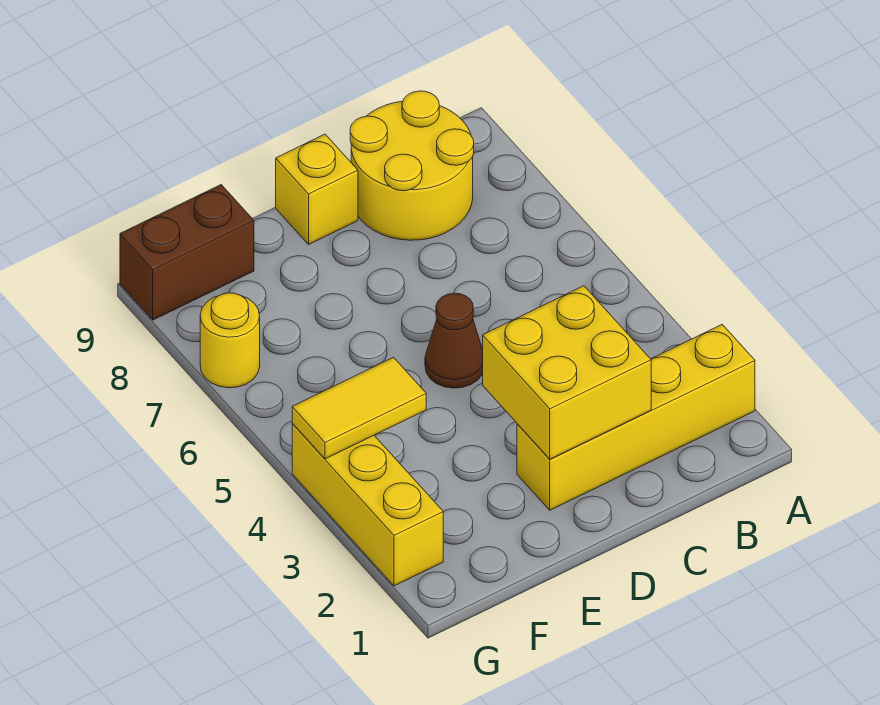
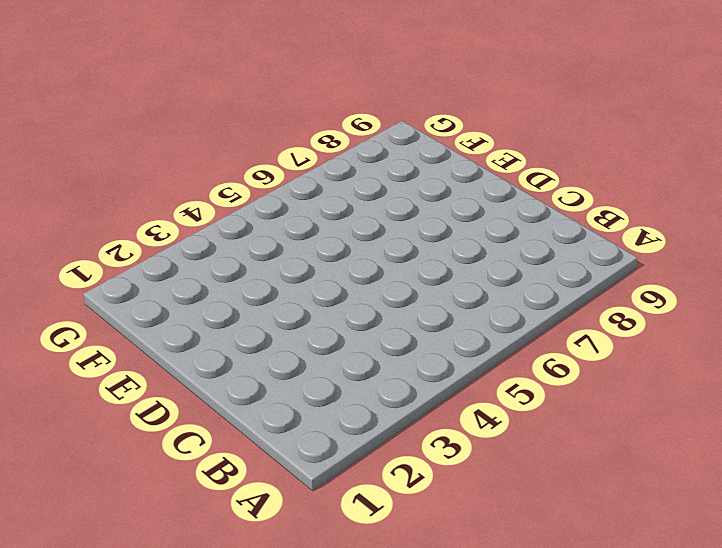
none -> yellow 1x4 brick [517,325,755,510]
none -> yellow 2x2 round brick [350,91,474,240]

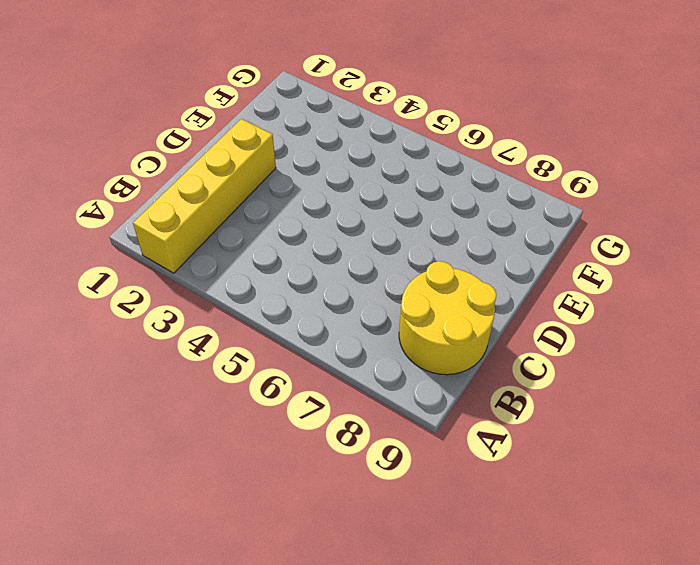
none -> brown 1x1 cone [425,293,483,388]
none -> yellow 1x1 brick [276,134,358,244]

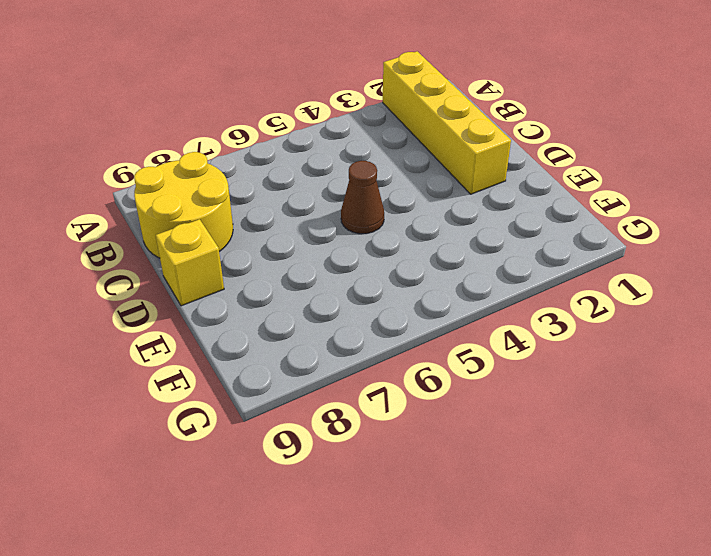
none -> brown 1x2 brick [120,185,254,320]
none -> yellow 1x3 brick [292,424,443,586]

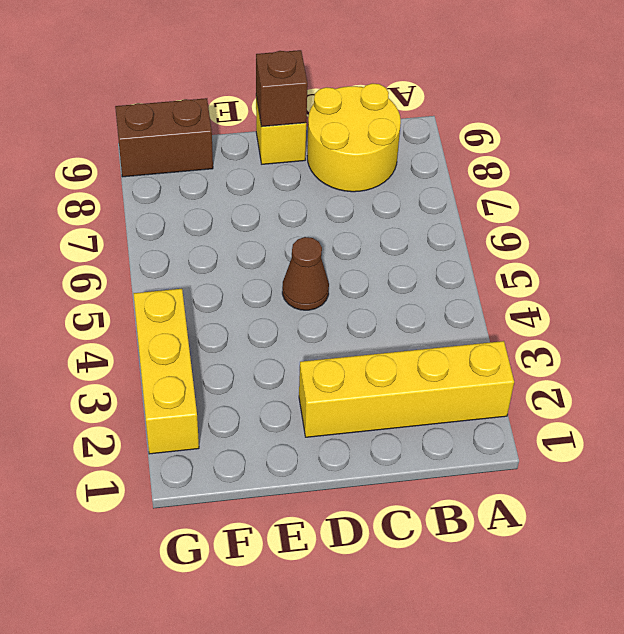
brown 1x1 brick [256,50,308,127] -> none
none -> yellow 1x1 round brick [200,293,260,388]
none -> yellow 2x2 brick [483,286,651,459]

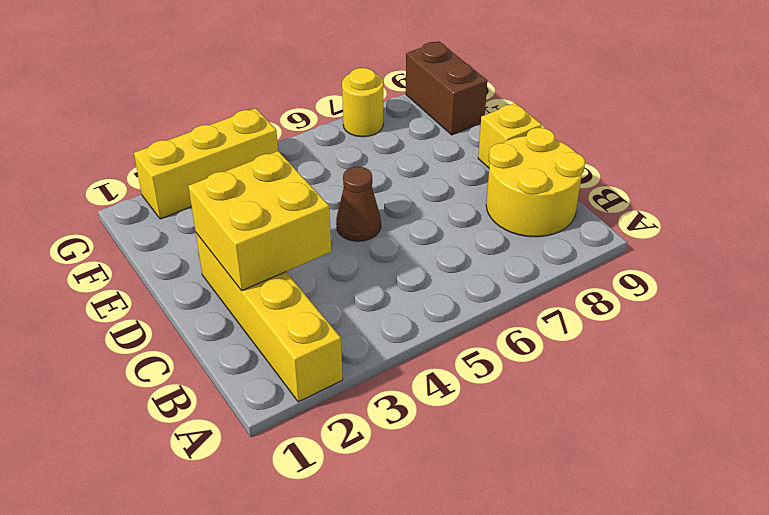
none -> yellow 1x2 tile [292,357,426,459]

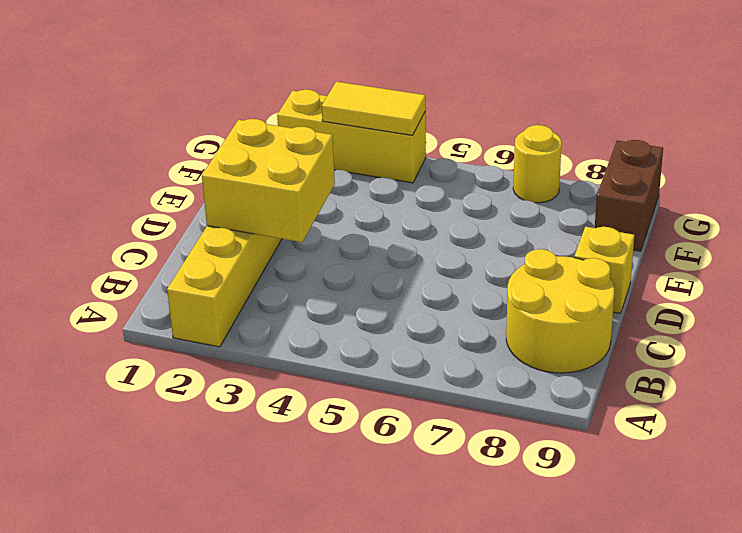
yellow 1x2 tile [322,82,426,135] -> yellow 1x2 tile turned to [292,357,426,459]
none -> brown 1x1 cone [425,293,483,388]

